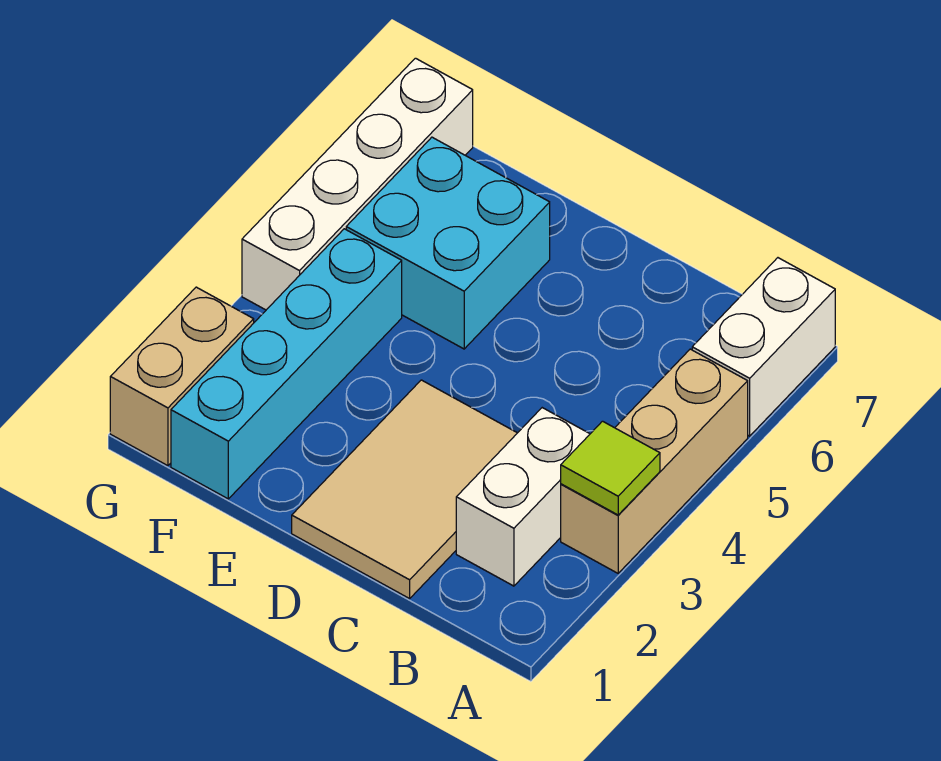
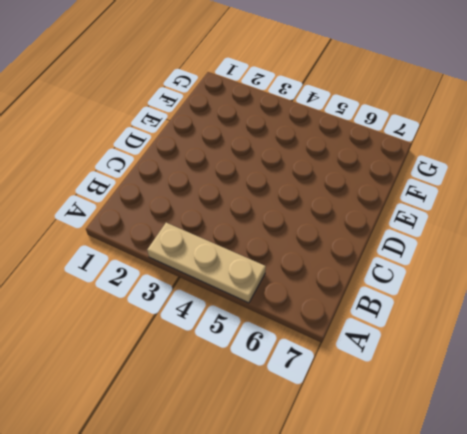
tan 1x3 plate [147,223,266,303] -> tan 1x3 brick [561,349,748,573]
none -> white 1x2 brick [692,258,835,436]
none -> white 1x2 brick [456,408,590,586]

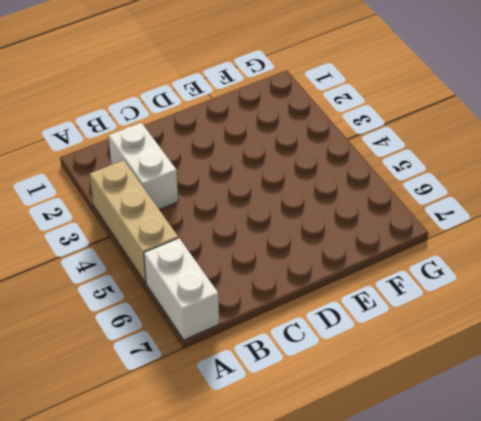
none -> tan 2x3 tile [292,380,517,599]
none -> cyan 2x2 brick [346,137,550,349]

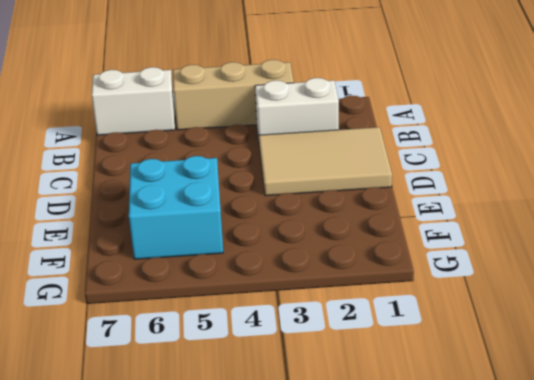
none -> cyan 1x4 brick [171,229,402,499]
none -> tan 1x2 brick [110,287,254,466]

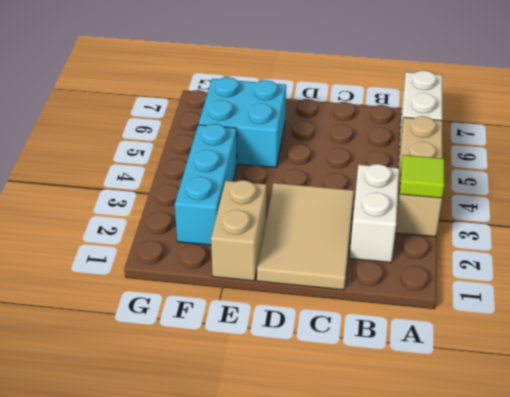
tan 1x2 brick [211,180,266,281] -> tan 1x2 brick moved to [110,287,254,466]
cyan 1x3 brick [175,124,237,245] -> cyan 1x4 brick [171,229,402,499]
none -> white 1x4 brick [242,58,473,310]

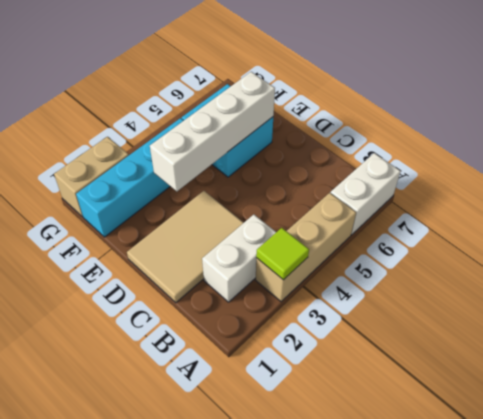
white 1x4 brick [150,72,275,191] -> white 1x4 brick moved to [242,58,473,310]

